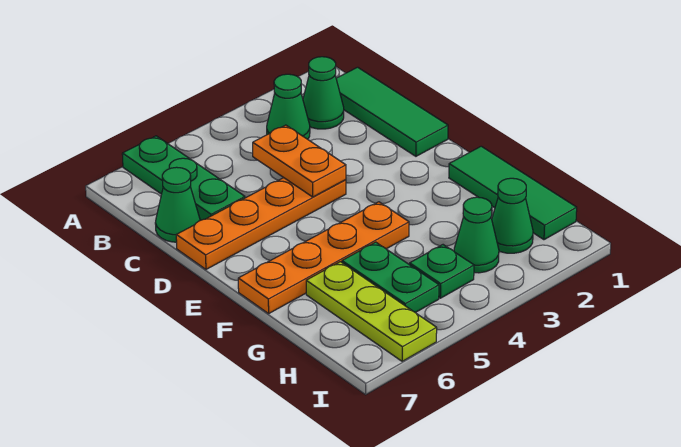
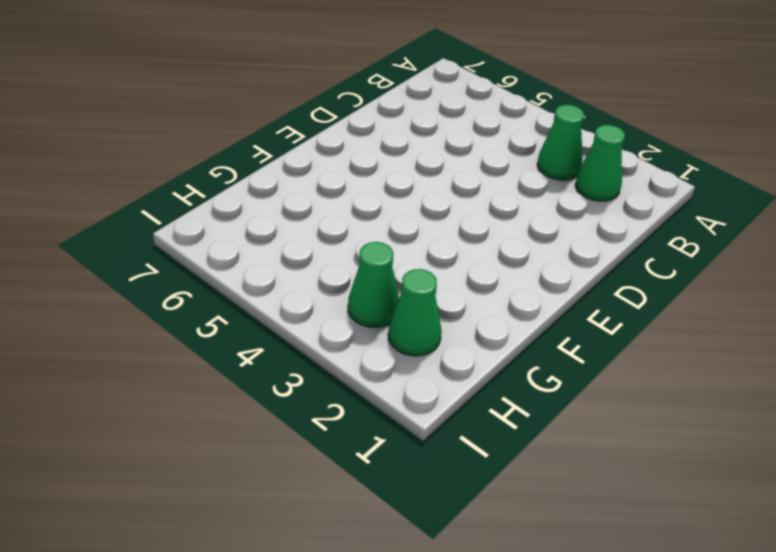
none -> green 1x3 plate [122,136,245,220]
none -> green 1x3 tile [336,67,448,156]
none -> green 1x1 cone [155,167,200,242]

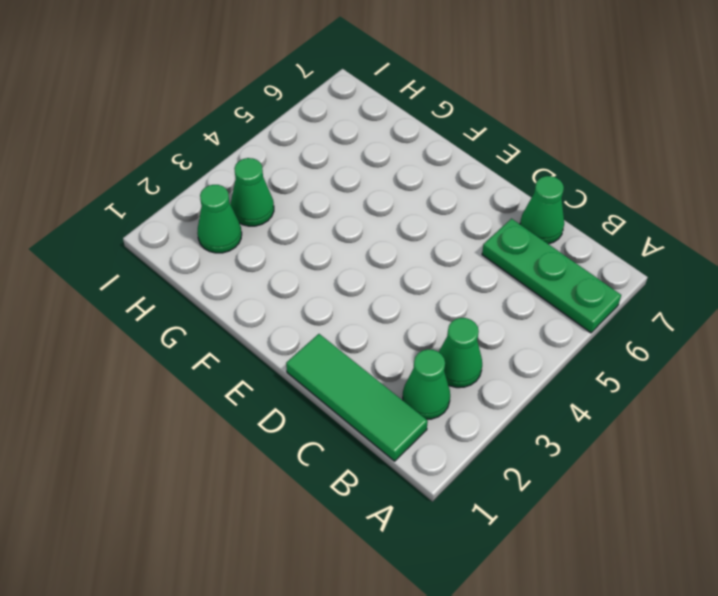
none -> orange 1x4 plate [176,178,346,269]
none -> green 1x3 tile [449,146,577,240]
none -> orange 1x4 plate [238,202,409,314]

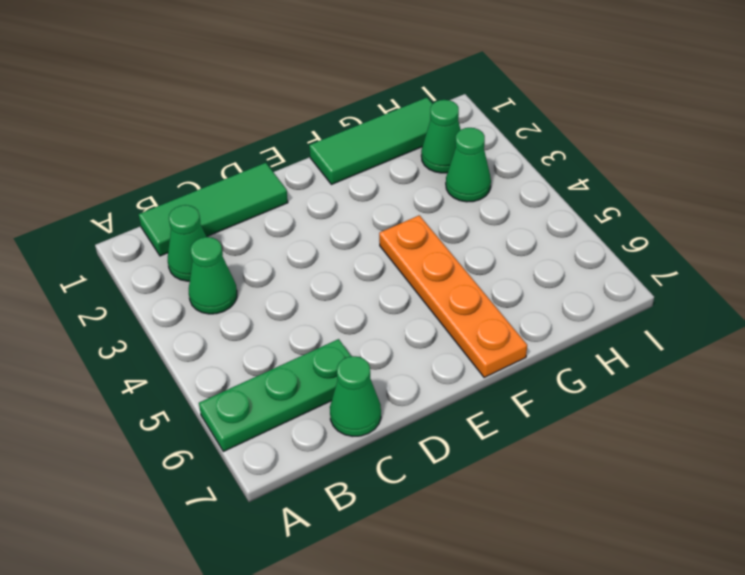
none -> orange 1x4 plate [176,178,346,269]
none -> green 1x2 plate [342,242,439,313]
none -> lime 1x3 plate [306,262,437,361]

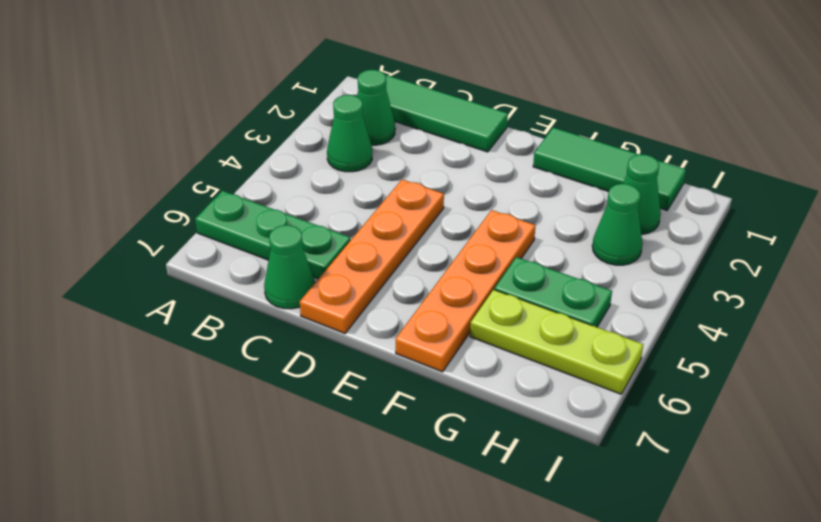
none -> green 1x1 plate [410,245,474,298]
none -> orange 1x2 plate [253,125,346,197]

